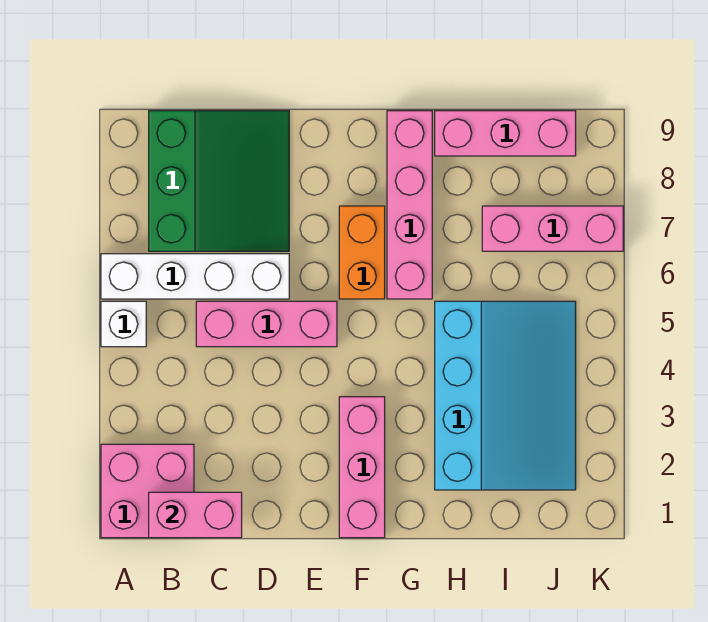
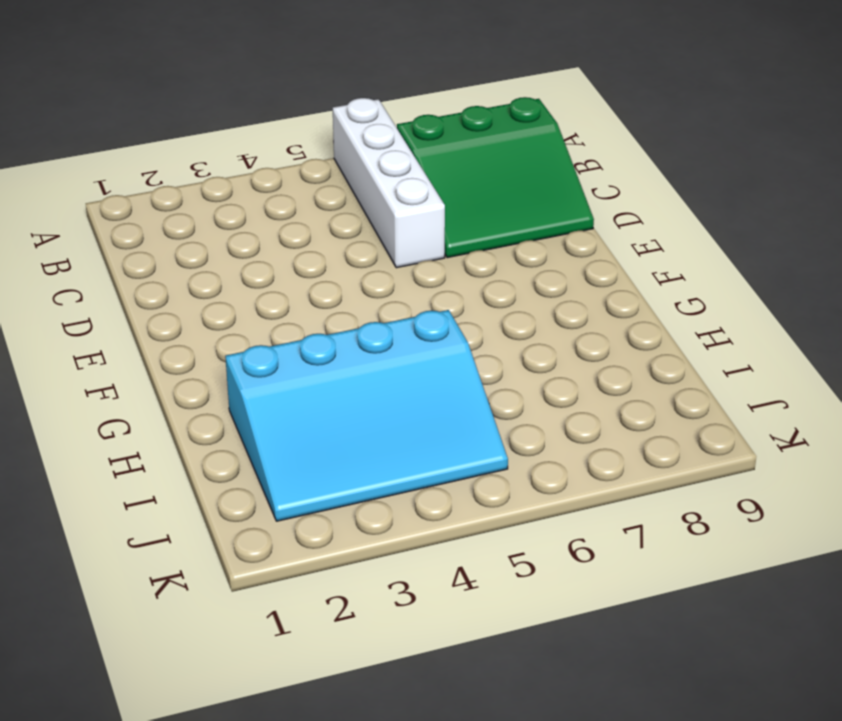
none -> pink 2x2 brick [101,444,194,538]
none -> white 1x1 brick [101,301,146,347]
none -> pink 1x3 brick [196,301,337,347]

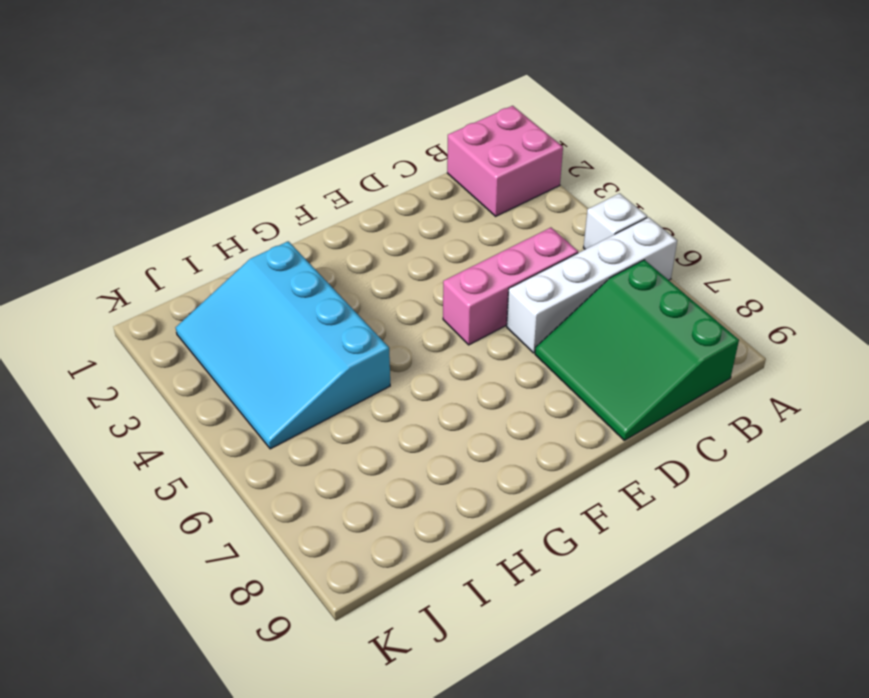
none -> pink 1x3 brick [339,397,385,538]
none -> orange 1x2 brick [339,206,385,299]
none -> pink 1x4 brick [387,111,432,299]

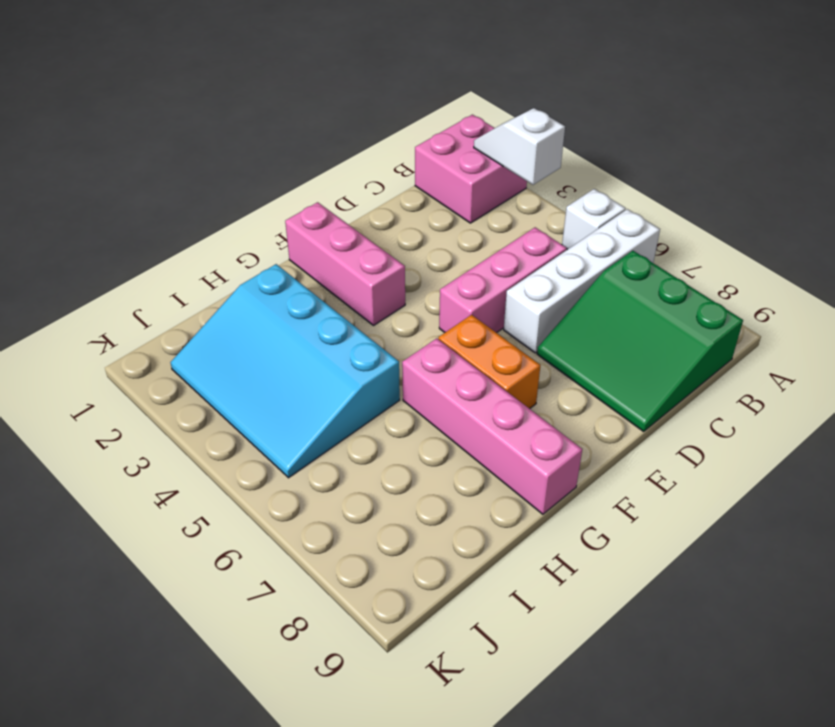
white 1x2 slope [474,108,565,185] -> none
none -> pink 1x3 brick [435,111,576,156]
none -> pink 1x3 brick [482,206,623,251]
none -> pink 1x2 brick [149,492,242,538]

